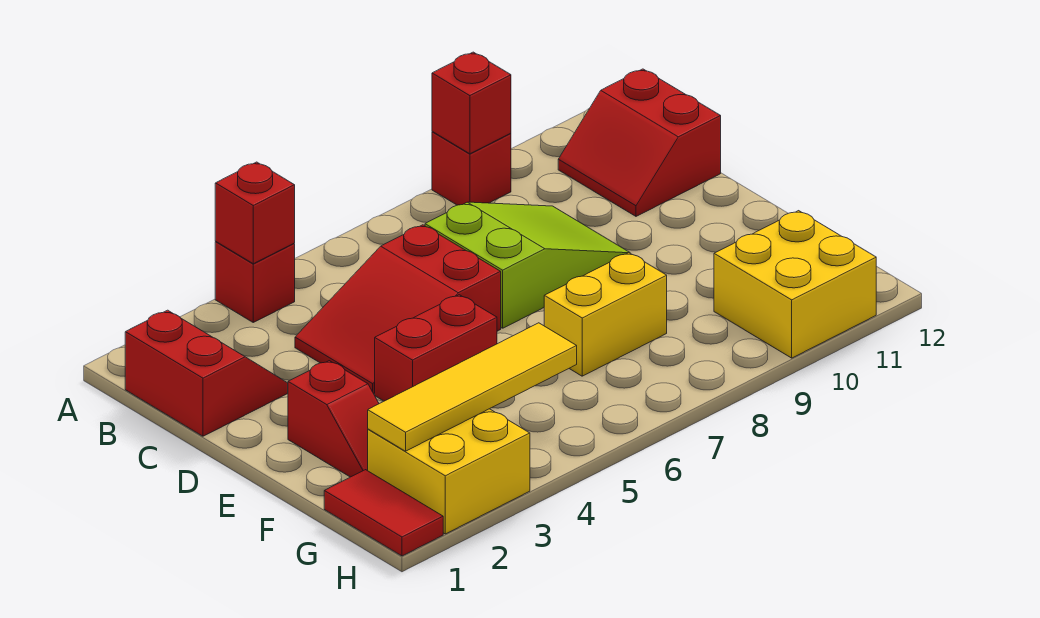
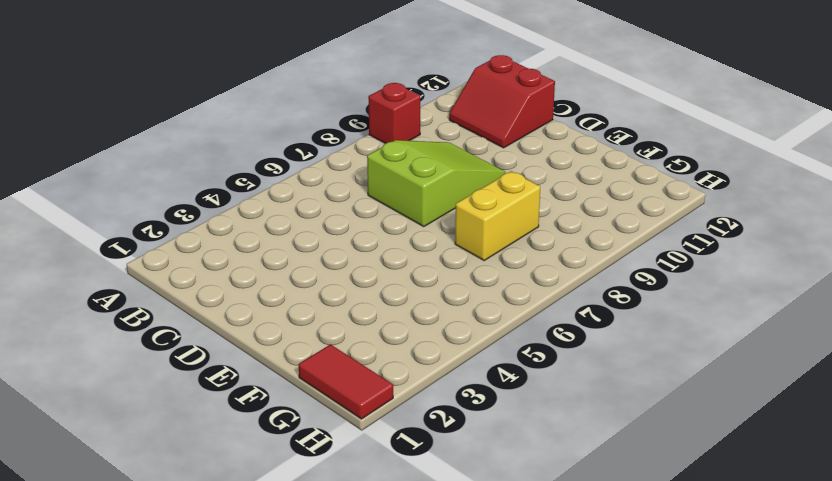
none -> red 1x1 brick [215,242,295,322]
none -> red 2x2 slope [125,310,288,436]
none -> red 2x3 slope [295,225,501,394]

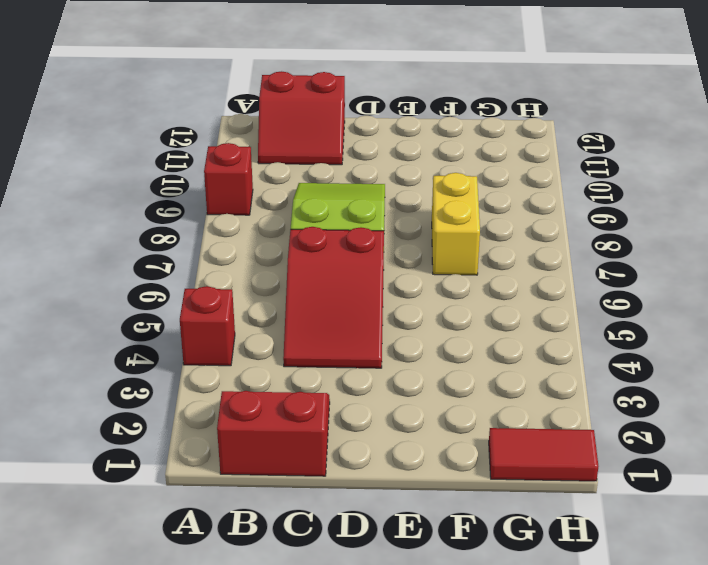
none -> red 1x2 slope [288,361,379,477]
none -> red 1x2 brick [375,295,497,401]
none -> yellow 2x2 brick [368,409,530,534]

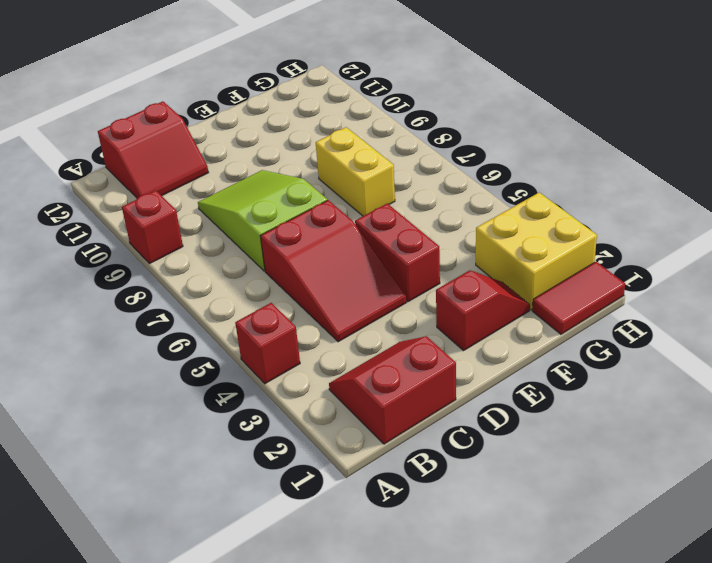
none -> yellow 2x2 brick [714,211,876,358]
none -> red 1x1 brick [215,162,295,264]
none -> red 1x1 brick [432,52,511,154]

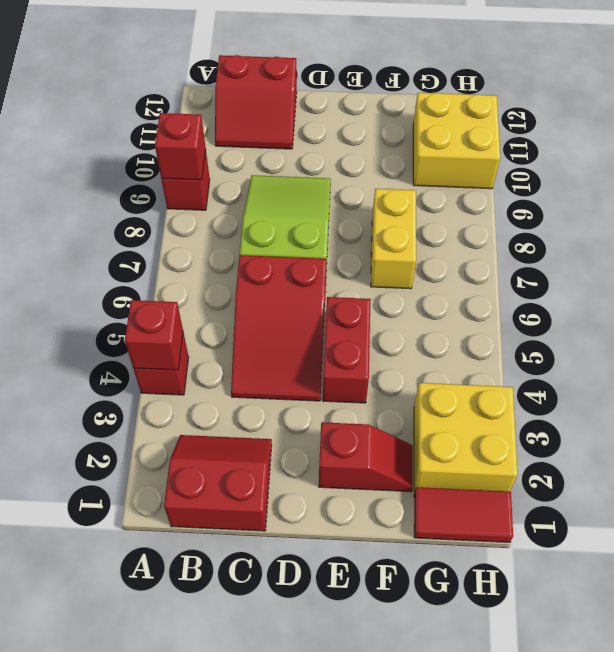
none -> yellow 1x4 tile [368,323,577,451]

